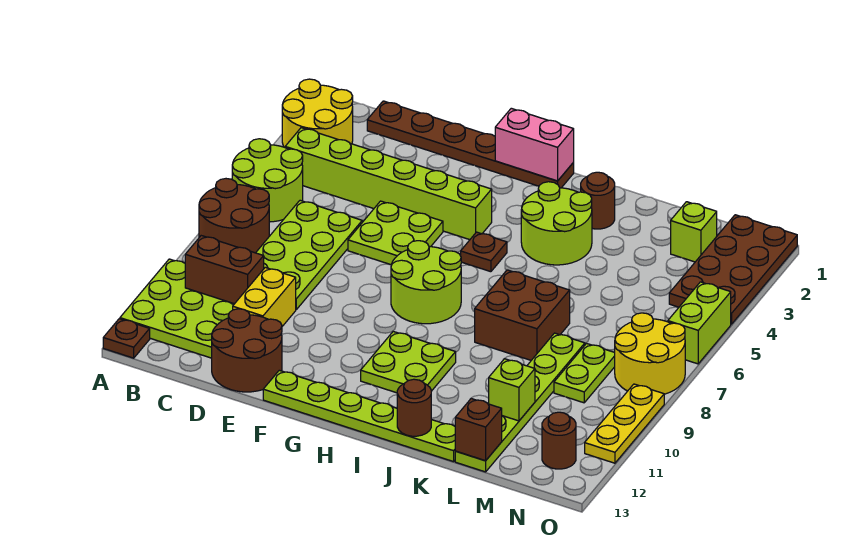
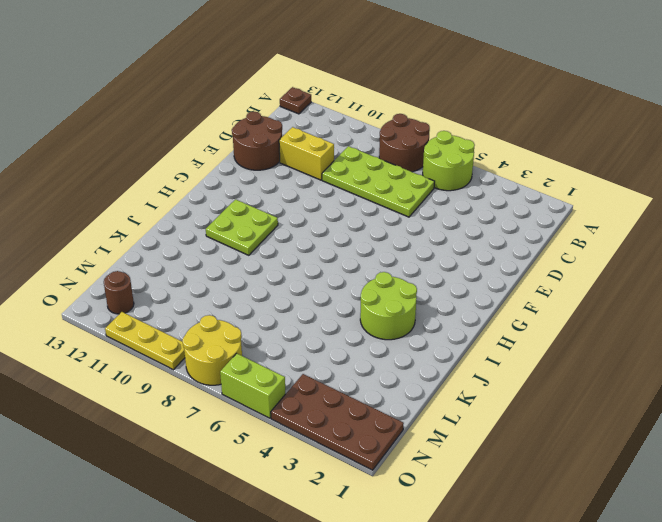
none -> yellow 2x2 round brick [282,79,353,147]
none -> lime 3x3 plate [120,259,234,358]
none -> lime 1x6 brick [285,128,492,240]
none -> brown 1x6 plate [367,101,574,188]

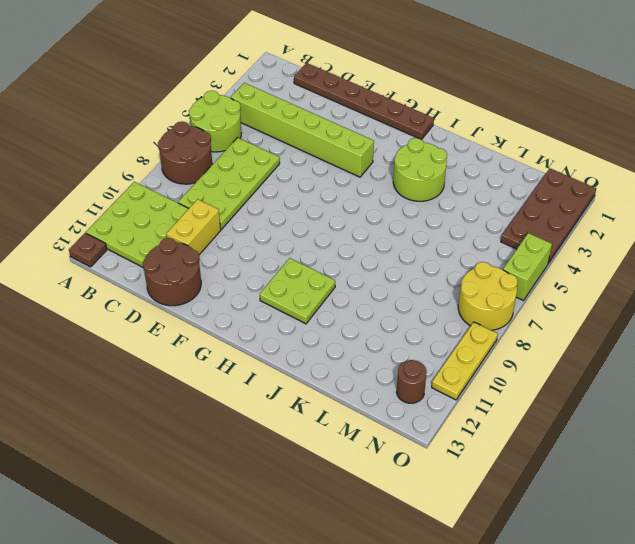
none -> yellow 2x2 round brick [282,79,353,147]
none -> lime 2x2 plate [348,201,443,265]
none -> lime 1x6 plate [263,370,455,462]
none -> lime 2x2 round brick [391,241,461,324]

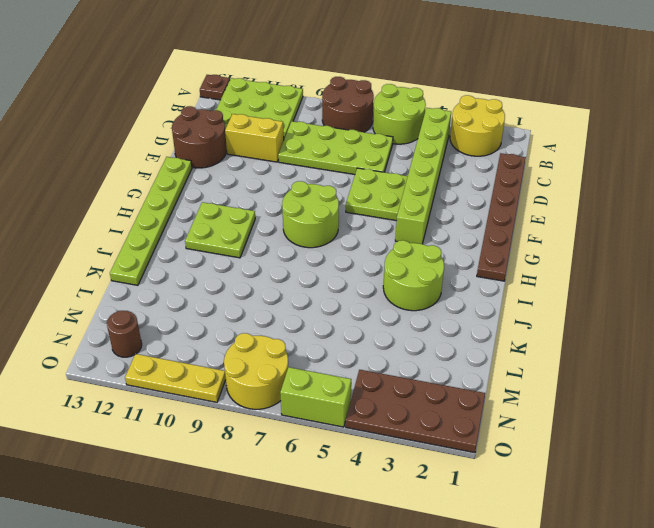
none -> brown 1x1 plate [461,232,507,272]
none -> brown 1x1 round brick [581,172,615,229]
none -> brown 2x2 brick [475,270,570,360]
none -> lime 1x6 plate [455,333,585,472]

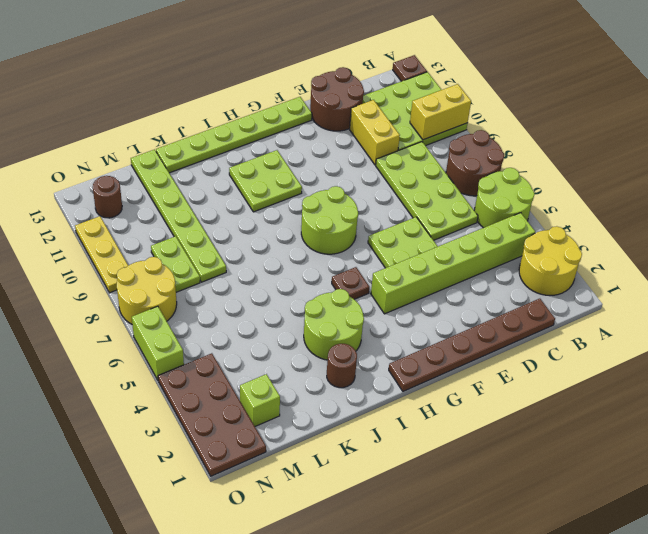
yellow 1x2 brick [410,84,471,140] -> brown 1x2 brick [185,236,264,304]
none -> brown 2x2 brick [475,270,570,360]
none -> pink 1x2 brick [495,108,574,181]
none -> brown 1x1 round brick [397,379,431,436]
none -> lime 1x1 brick [489,359,535,421]

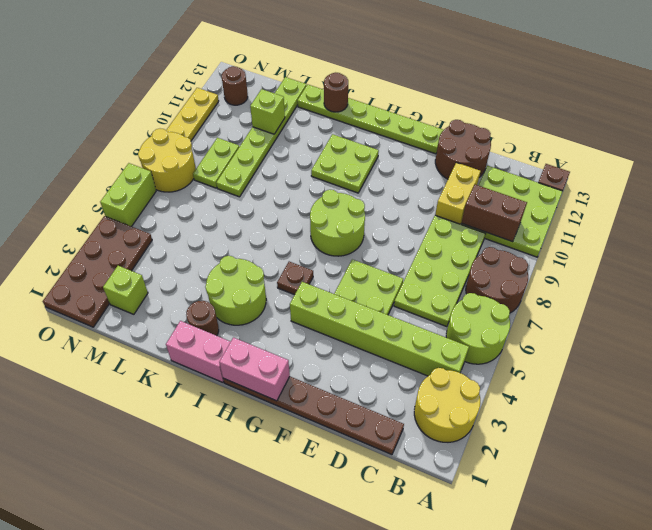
pink 1x2 brick [166,321,231,382] -> none
none -> brown 2x2 brick [475,270,570,360]
none -> brown 1x1 brick [455,399,502,461]

